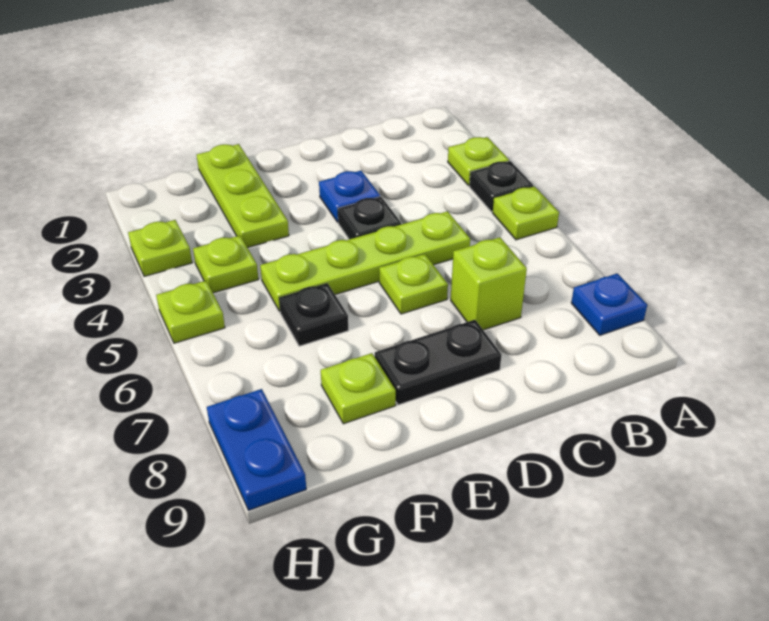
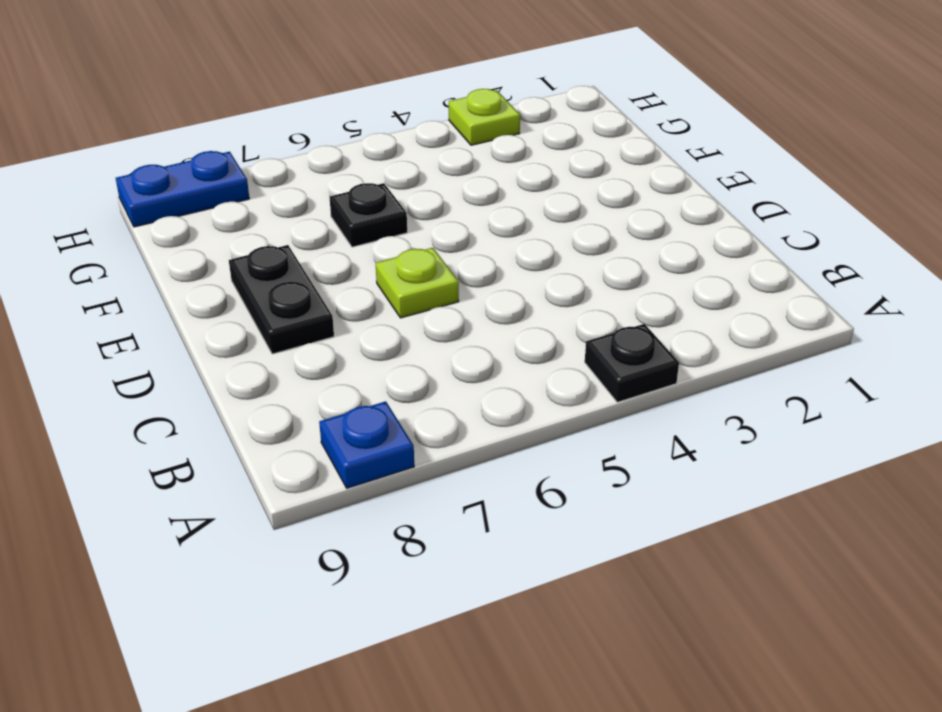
none -> lime 1x1 plate [448,137,509,186]
none -> lime 1x1 plate [493,186,559,240]
none -> lime 1x4 plate [260,211,470,311]

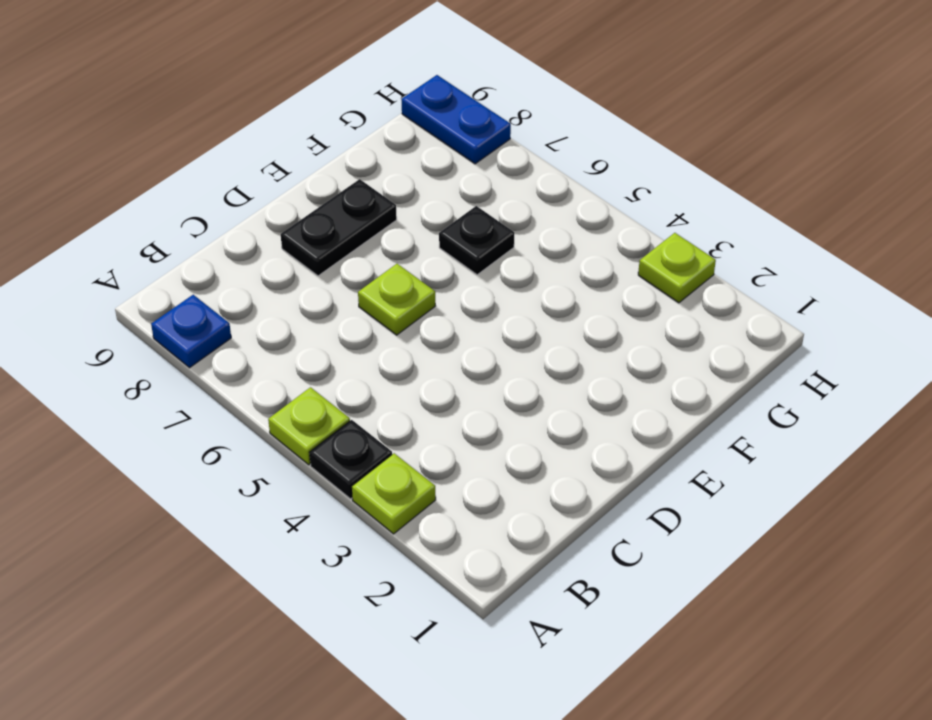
none -> lime 1x4 plate [260,211,470,311]
none -> lime 1x1 brick [451,237,527,330]
none -> blue 1x1 plate [319,171,380,222]

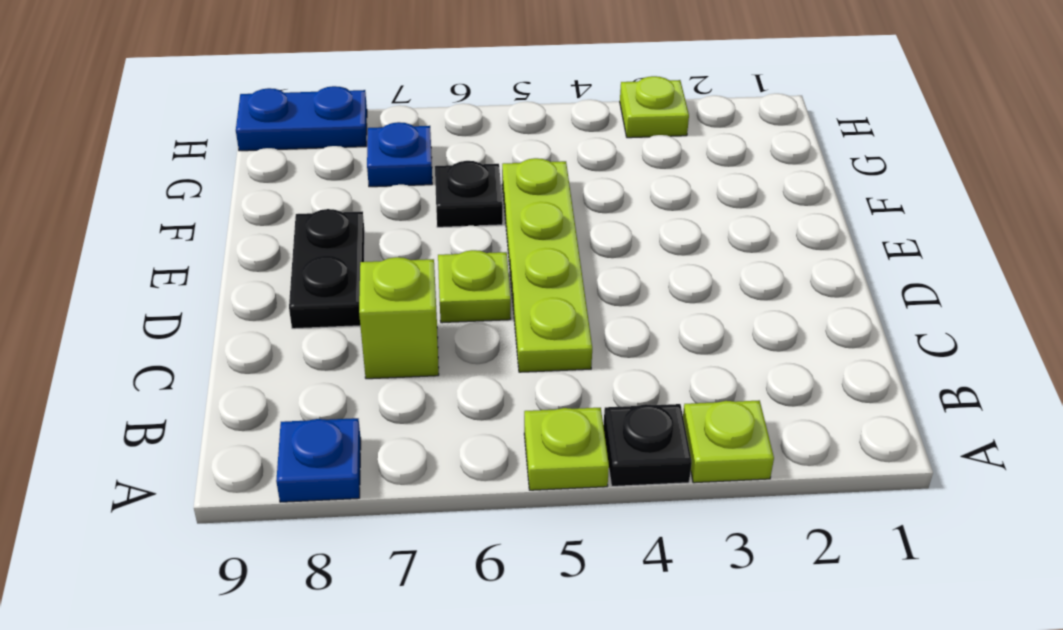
blue 1x1 plate [367,122,432,187] -> blue 1x1 plate moved to [319,171,380,222]
none -> black 1x1 plate [338,197,401,239]
none -> lime 1x3 plate [197,144,289,248]
none -> lime 1x1 plate [321,353,396,424]

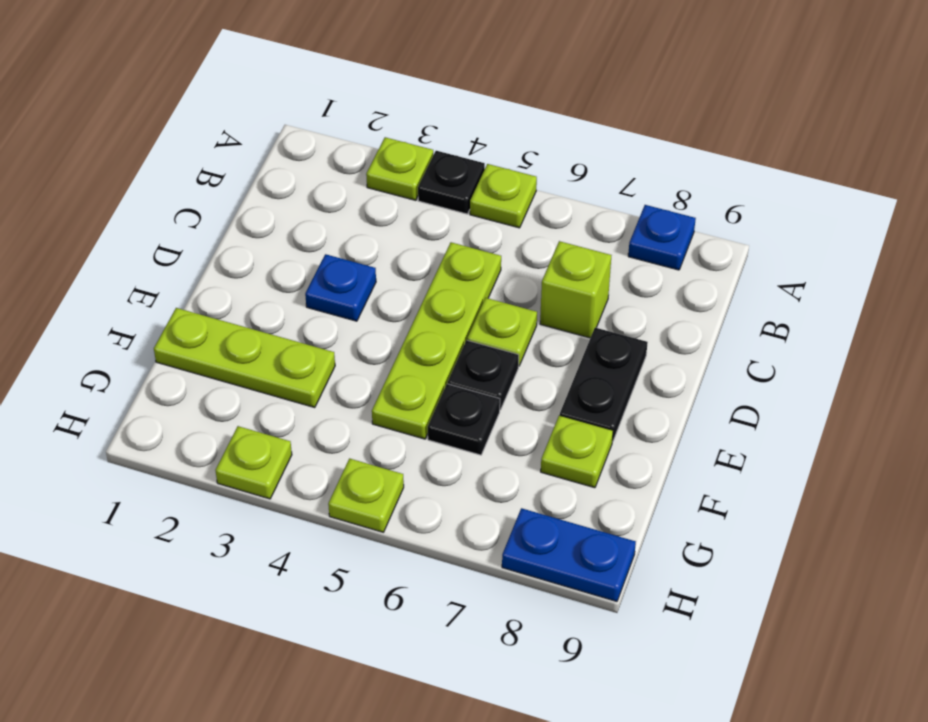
black 1x1 plate [448,340,519,410] -> black 1x1 plate moved to [338,197,401,239]
none -> lime 1x1 plate [193,236,258,293]

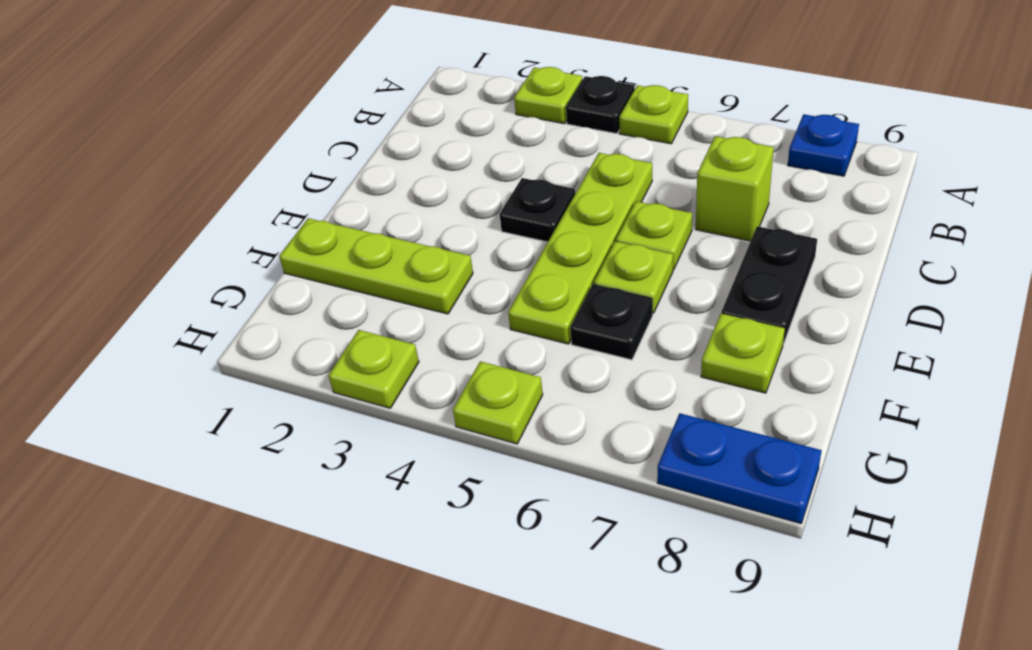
lime 1x1 plate [594,241,673,313] -> lime 1x1 plate moved to [193,236,258,293]
none -> blue 1x1 plate [319,171,380,222]

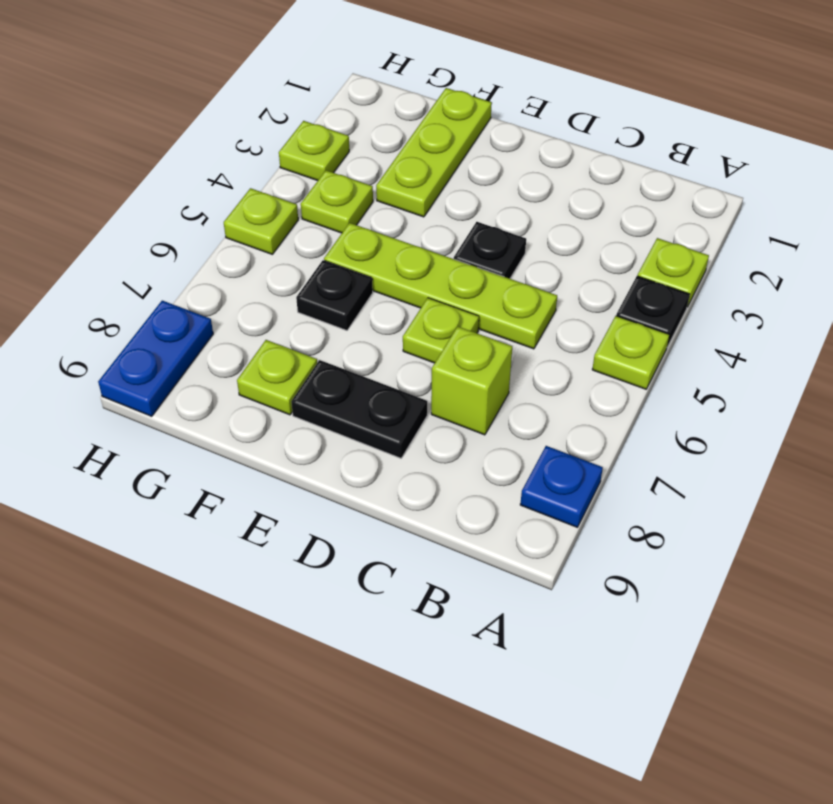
none -> blue 1x1 plate [319,171,380,222]

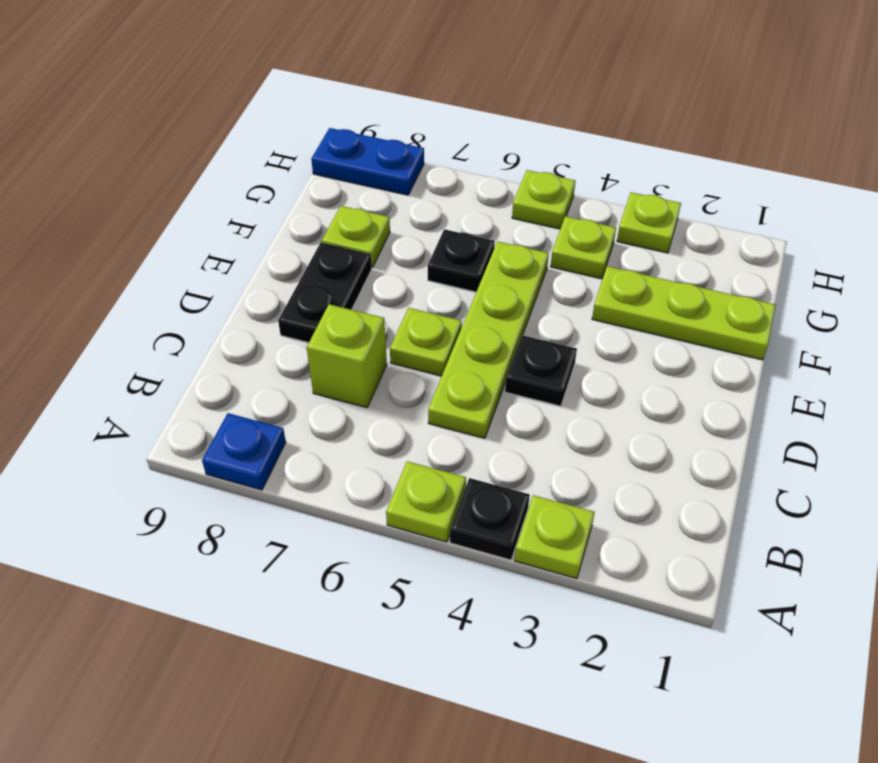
none -> blue 1x1 plate [319,171,380,222]

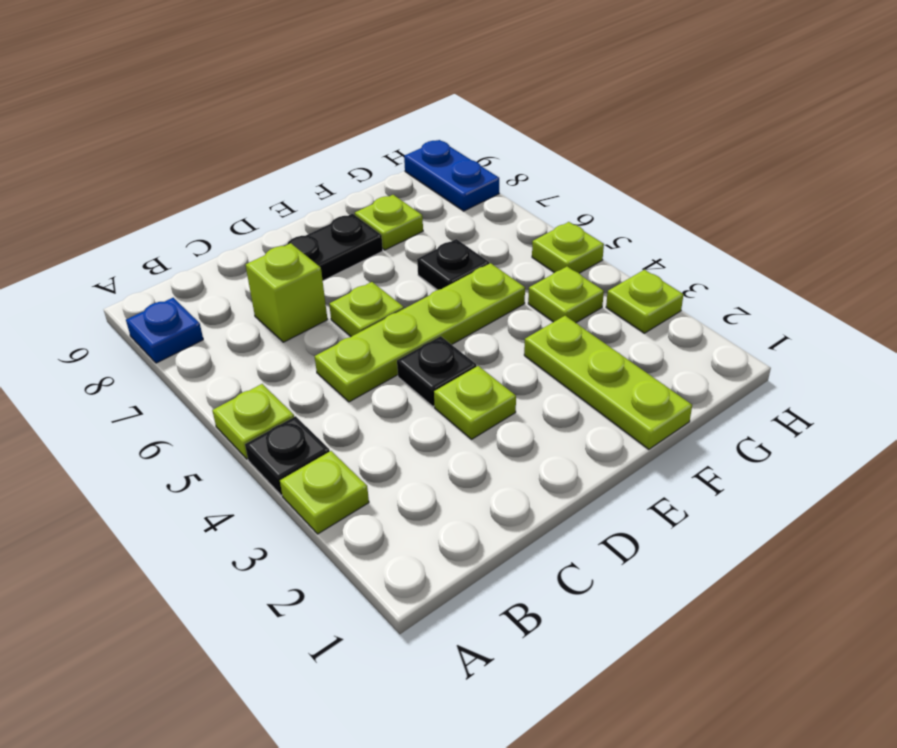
lime 1x1 plate [434,366,516,439] -> blue 1x1 plate [319,171,380,222]

